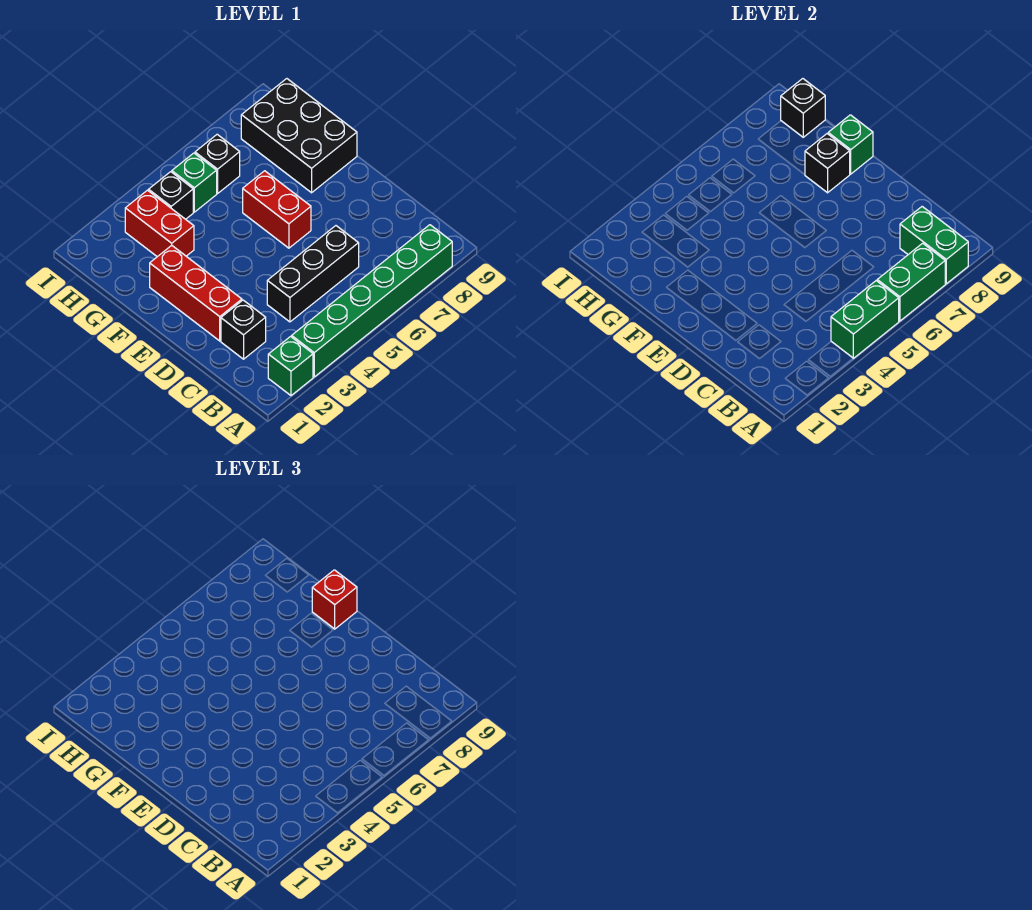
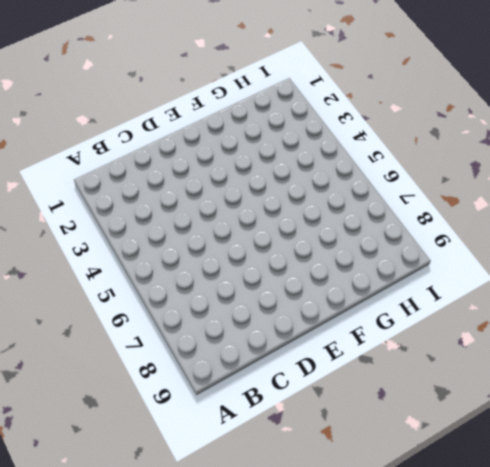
none -> green 1x1 brick [268,337,313,396]
none -> green 1x6 brick [292,225,452,377]
none -> black 1x1 brick [221,300,266,359]

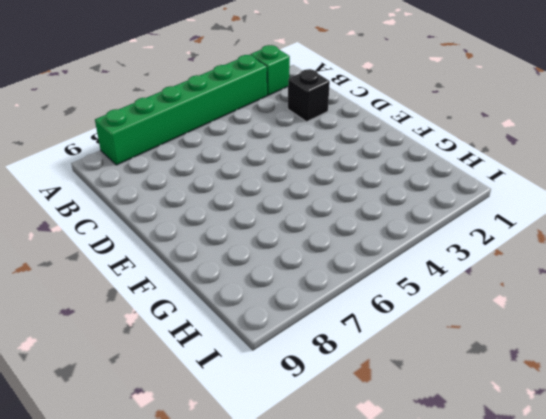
none -> black 1x3 brick [267,226,359,322]
none -> red 1x3 brick [150,245,242,341]
none -> red 1x2 brick [243,171,311,248]

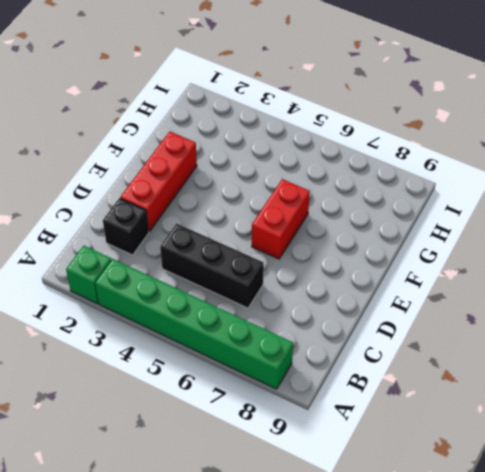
none -> black 2x3 brick [241,79,357,193]
none -> red 1x2 brick [125,190,194,257]
none -> black 1x1 brick [149,172,193,219]

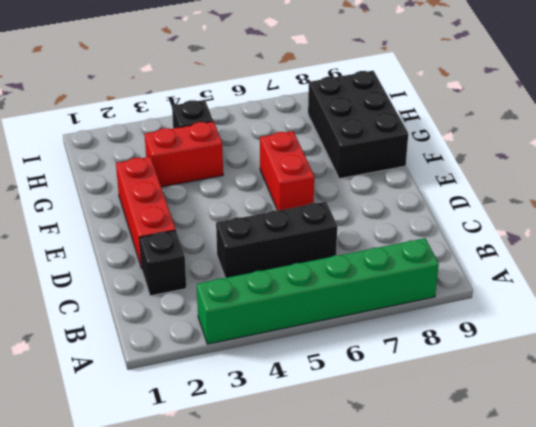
red 1x2 brick [145,121,223,187] -> red 1x2 brick turned to [125,190,194,257]
none -> green 1x1 brick [268,337,313,396]
none -> green 1x1 brick [172,153,217,212]
none -> black 1x1 brick [195,134,240,193]

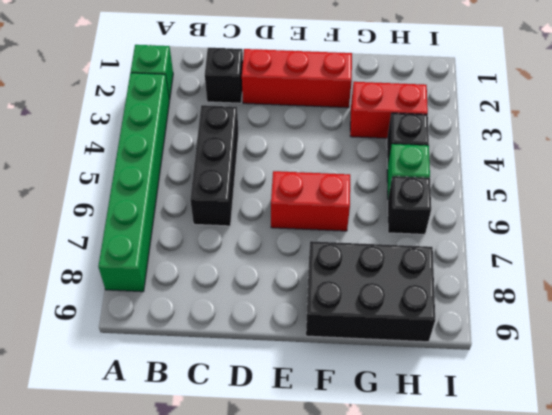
none -> green 1x2 brick [831,281,899,358]
none -> green 1x2 brick [877,243,945,321]
none -> green 1x2 brick [900,207,968,284]

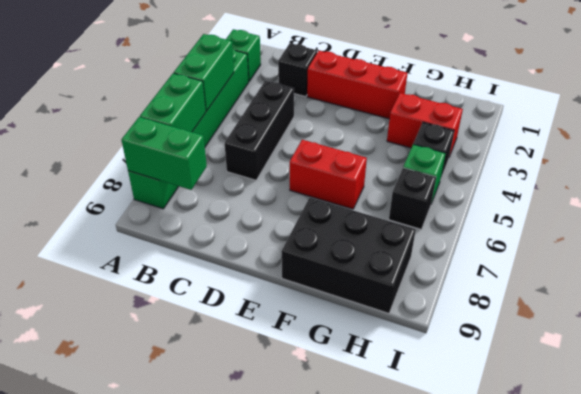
none -> black 1x1 brick [805,134,850,193]
none -> green 1x1 brick [828,115,873,174]
none -> black 1x1 brick [781,79,825,137]

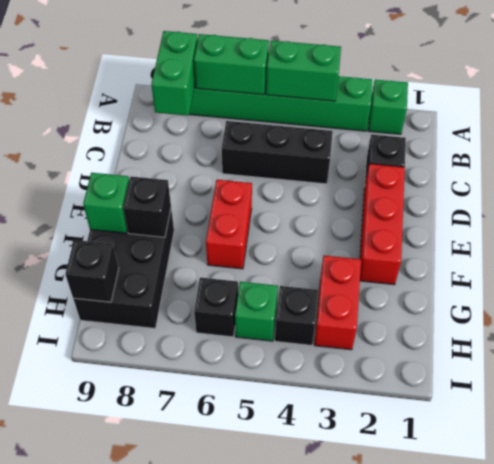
none -> red 1x1 brick [312,570,357,629]

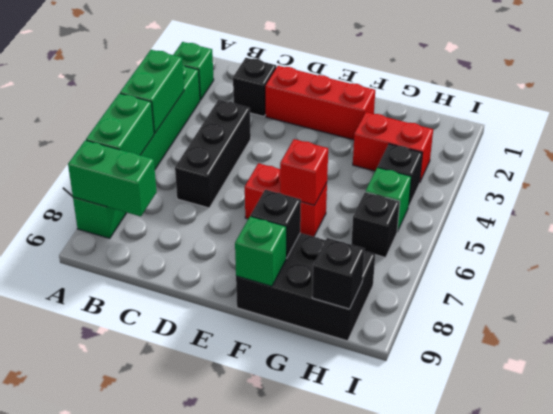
red 1x1 brick [280,139,328,205] -> red 1x1 brick moved to [312,570,357,629]

